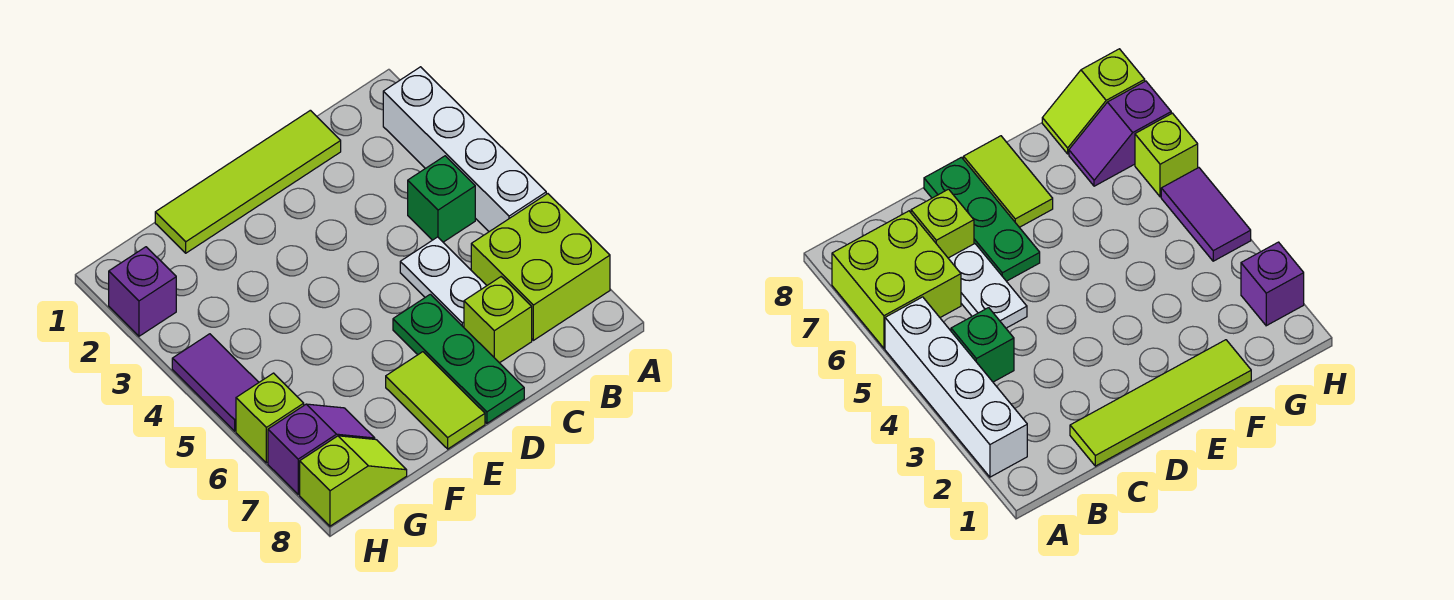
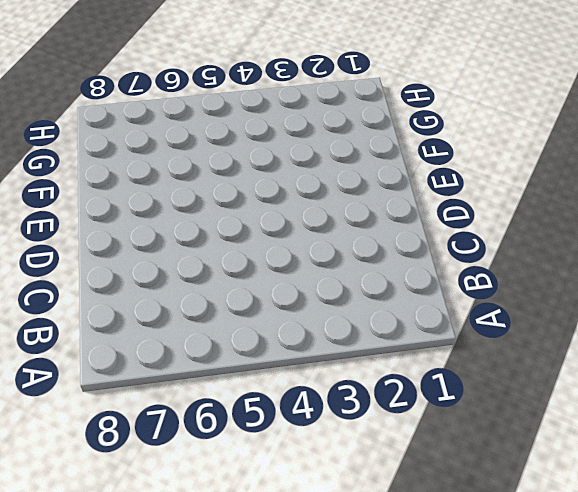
none -> white 1x4 brick [383,67,546,232]
none -> lime 2x2 brick [471,194,610,340]
none -> green 1x1 brick [408,156,475,242]

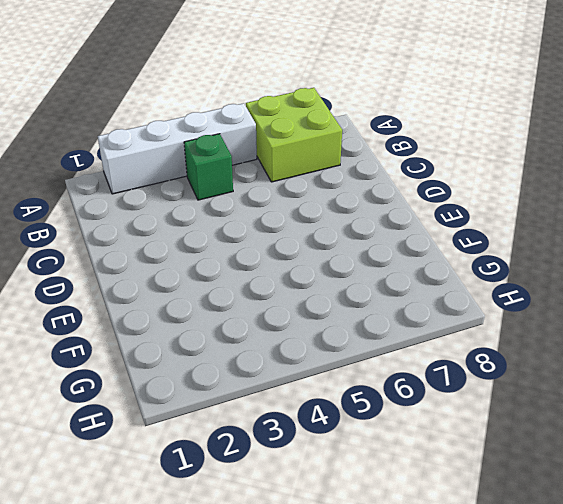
none -> lime 1x4 tile [155,110,341,253]
none -> white 1x2 plate [400,237,487,327]
none -> lime 1x1 brick [464,277,532,363]

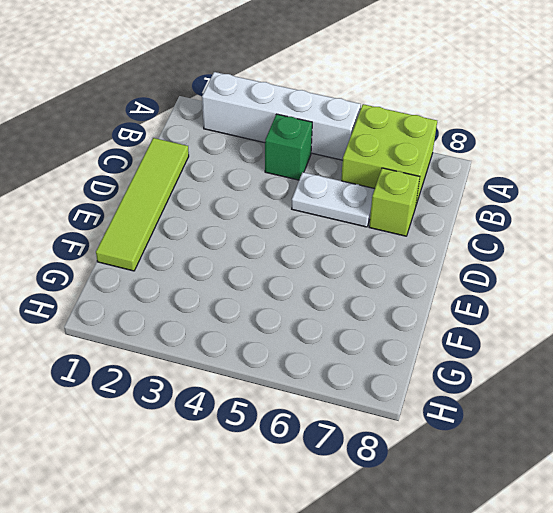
none -> green 1x3 plate [393,294,524,423]
none -> lime 1x2 tile [386,352,485,449]
none -> purple 1x2 slope [268,404,375,494]

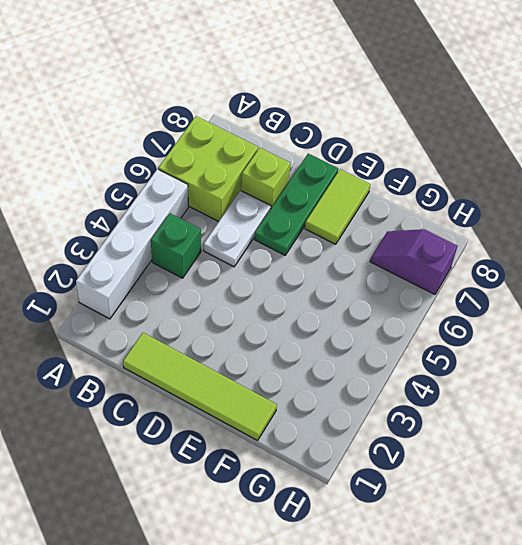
none -> lime 1x2 slope [300,436,407,526]
none -> purple 1x1 brick [109,247,176,336]
none -> purple 1x2 tile [172,334,259,431]

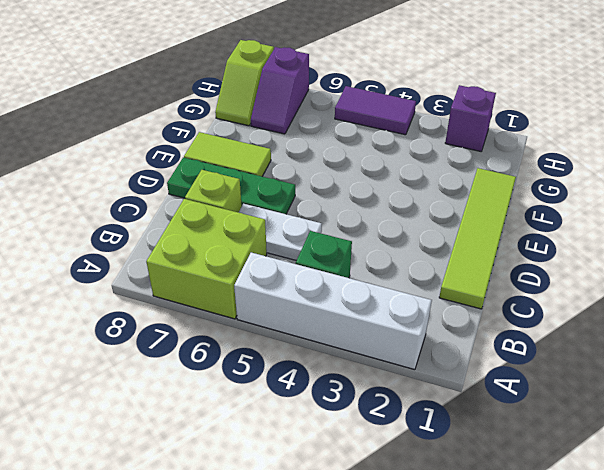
none -> lime 1x1 brick [236,373,304,463]

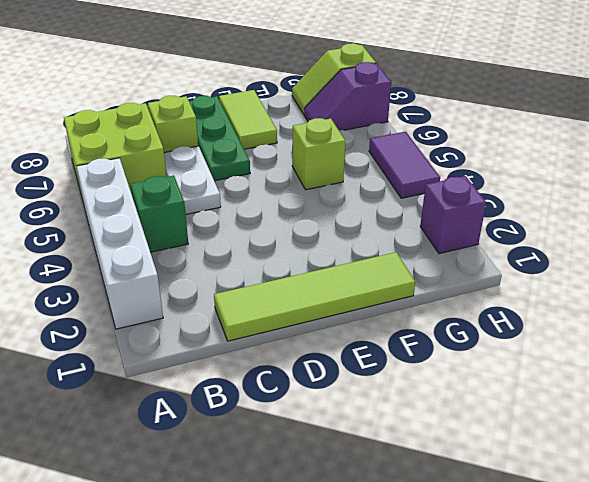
lime 1x1 brick [292,118,346,190] -> lime 1x1 brick moved to [236,373,304,463]

